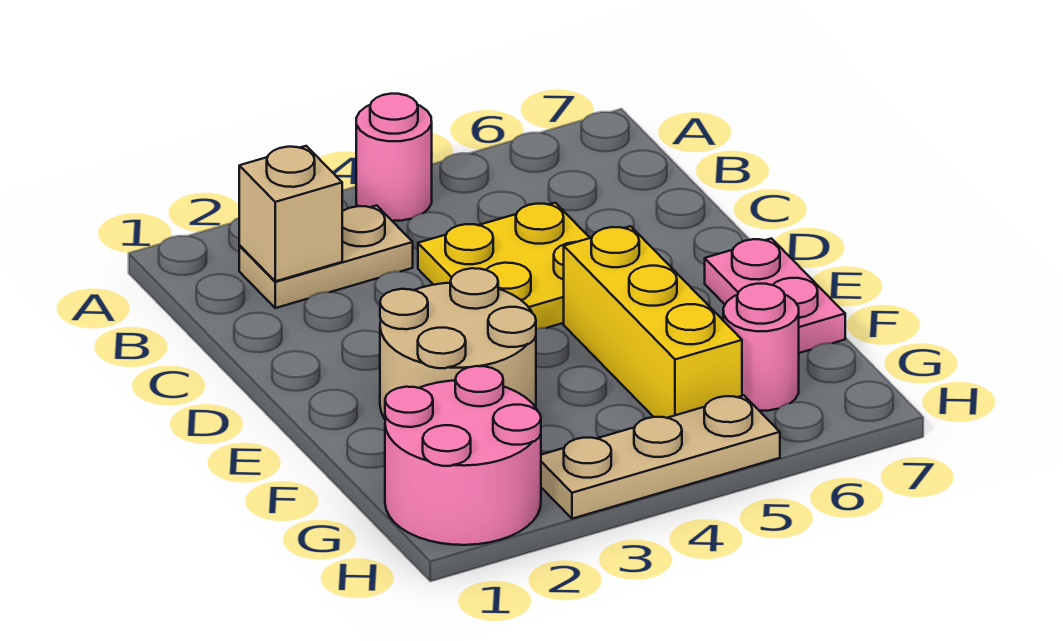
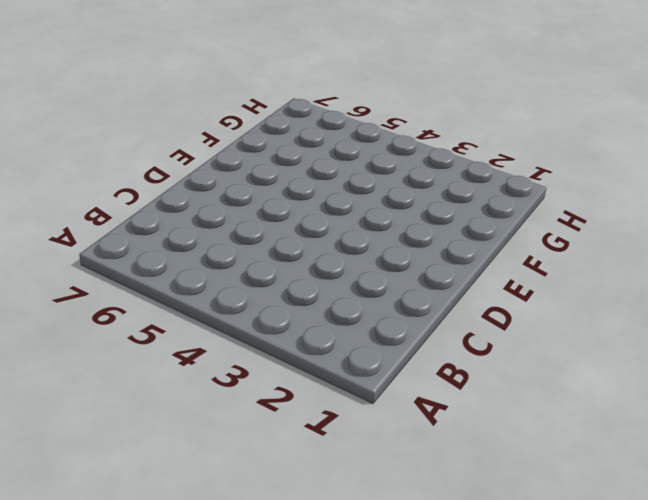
none -> pink 1x1 round brick [356,94,432,221]
none -> tan 1x2 plate [239,205,413,308]

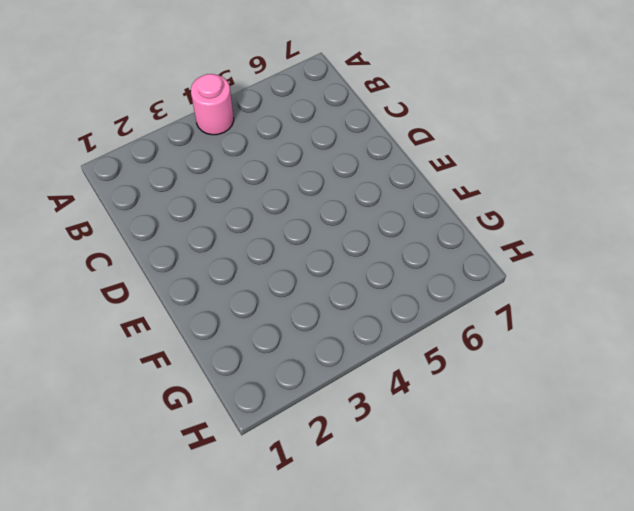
none -> tan 1x2 plate [239,205,413,308]
none -> yellow 2x2 plate [418,203,590,329]

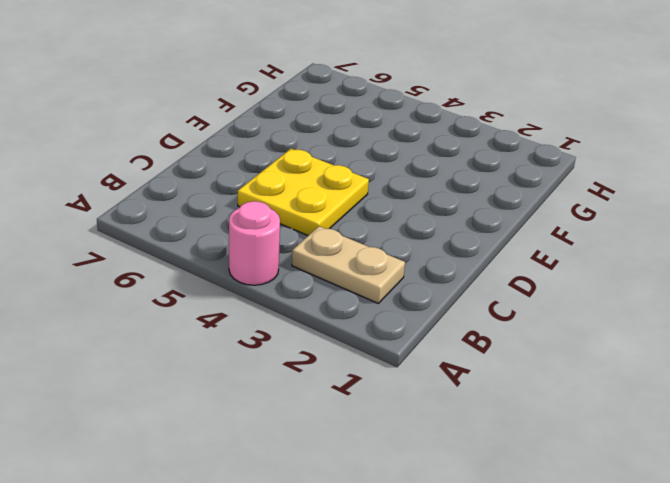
none -> tan 2x2 round brick [380,268,536,420]
none -> yellow 1x3 brick [564,226,742,418]

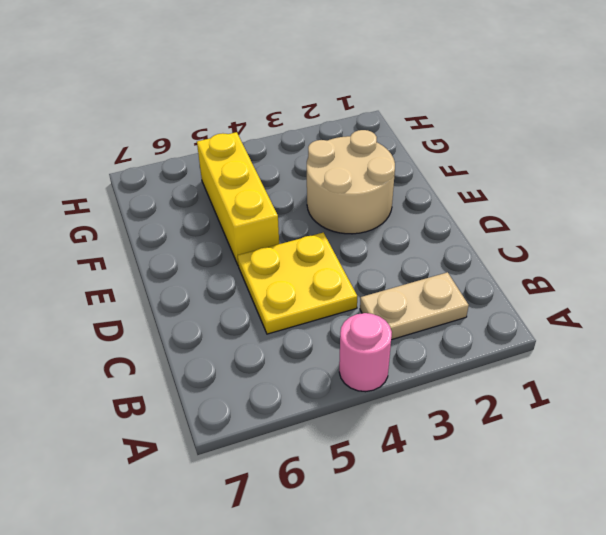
none -> pink 1x2 plate [705,239,845,353]
none -> pink 2x2 round brick [385,366,541,545]

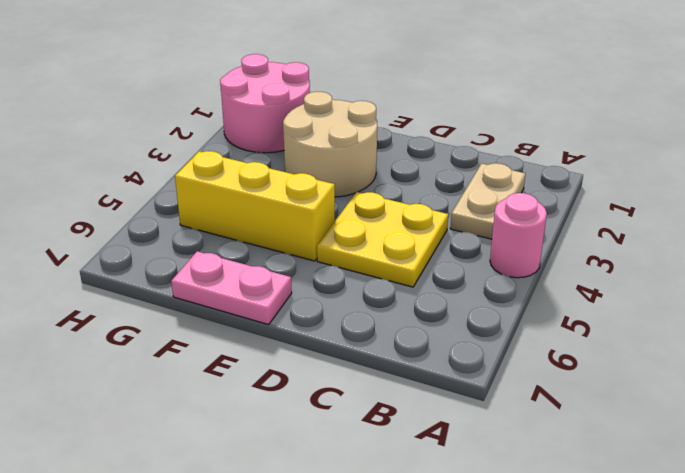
none -> pink 1x1 round brick [723,284,799,411]
none -> tan 1x3 plate [541,395,780,519]

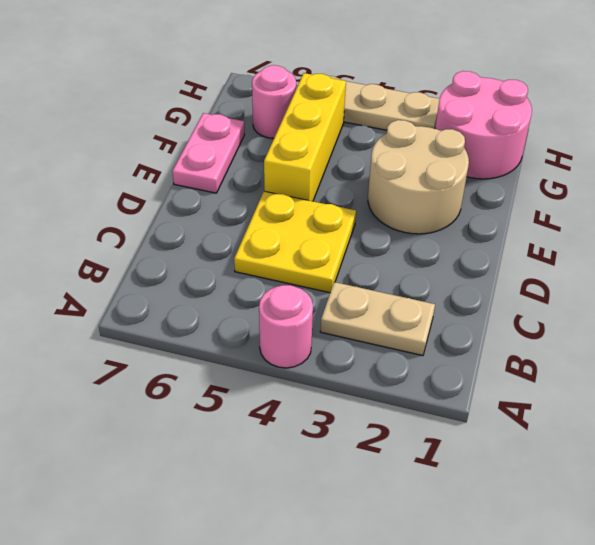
none -> tan 1x1 brick [239,146,342,281]

